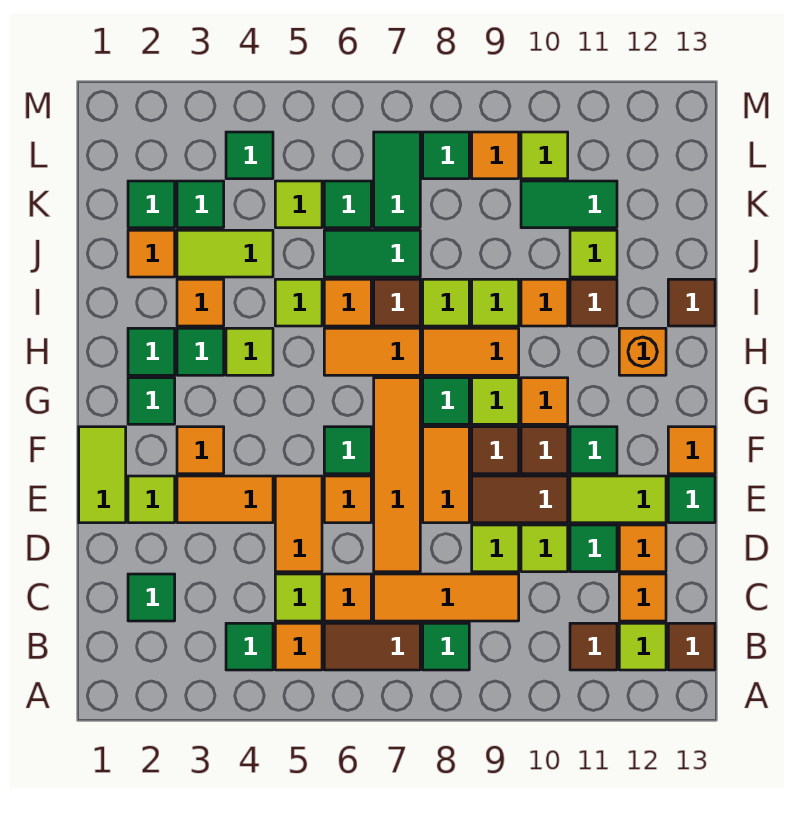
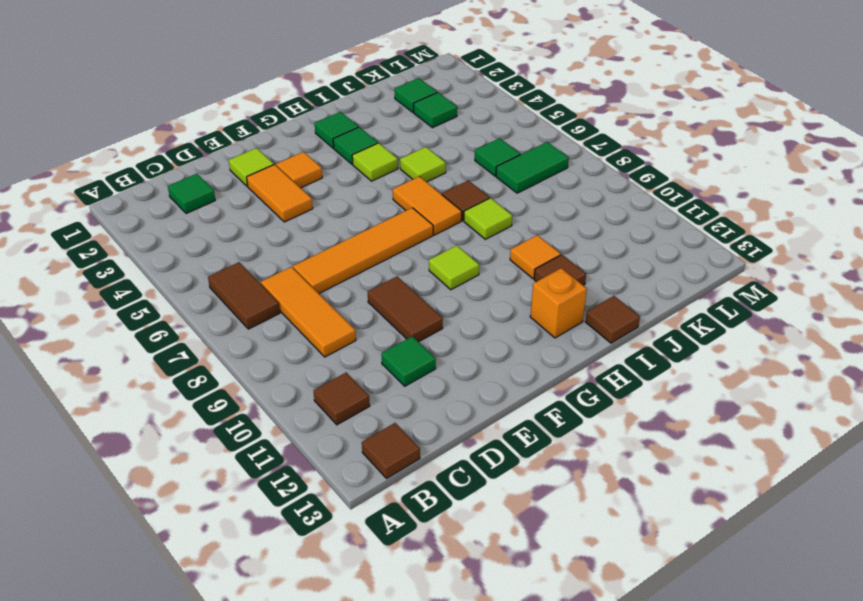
none -> green 1x1 tile [226,623,273,670]
none -> orange 1x1 tile [275,623,322,670]
none -> green 1x1 tile [423,623,469,670]
none -> lime 1x1 tile [619,623,666,670]

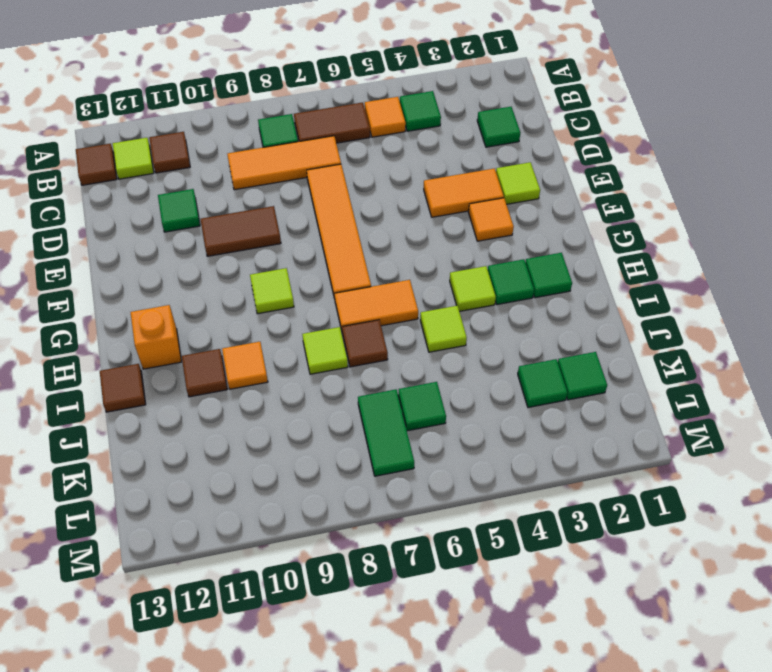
none -> lime 1x1 tile [275,574,322,621]
none -> orange 1x1 tile [324,574,371,621]
none -> orange 1x1 tile [619,574,666,621]
none -> orange 1x2 tile [275,476,322,572]

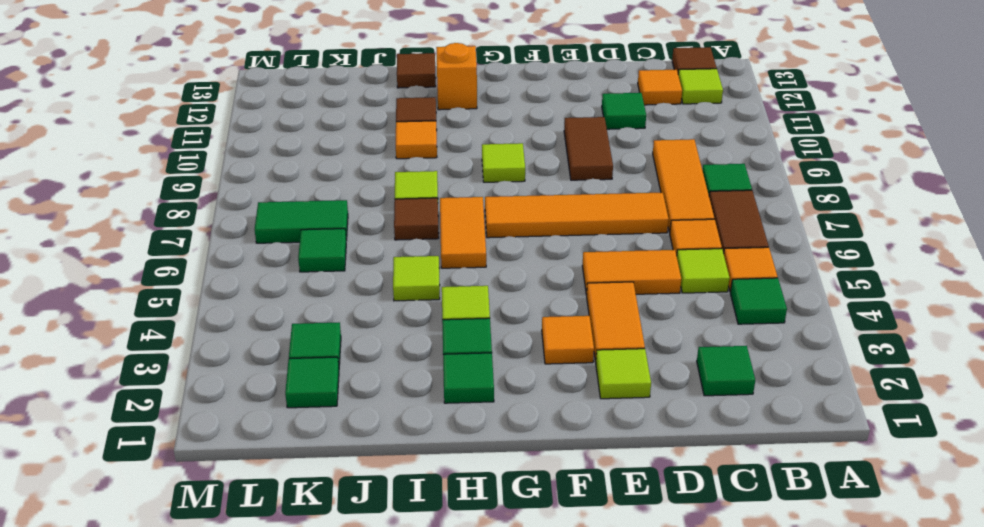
none -> brown 1x1 tile [570,623,617,670]
none -> lime 1x1 tile [472,525,519,572]
none -> lime 1x1 tile [521,525,568,572]
none -> orange 1x1 tile [619,525,666,572]

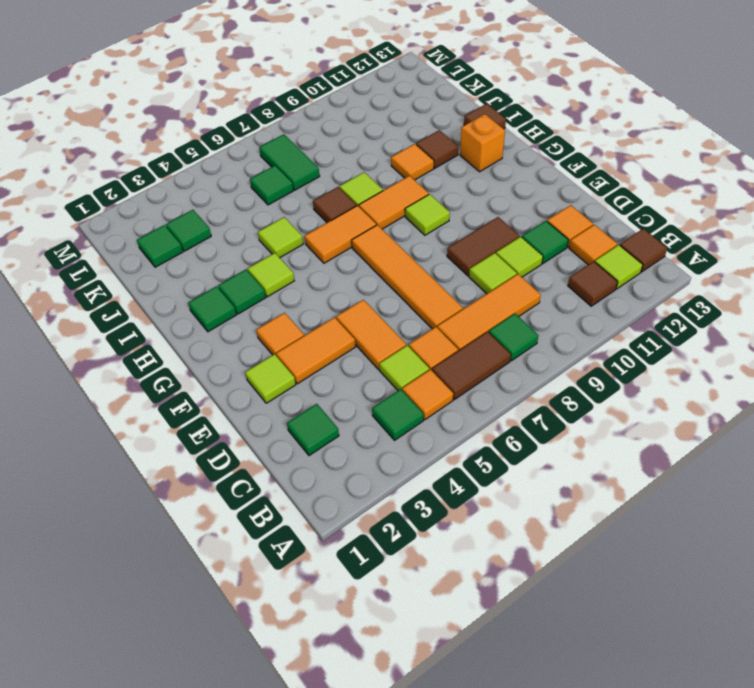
none -> lime 1x2 tile [79,427,126,523]
none -> orange 1x1 tile [324,476,371,523]
none -> orange 1x2 tile [423,427,469,523]
none -> lime 1x2 tile [570,476,666,523]

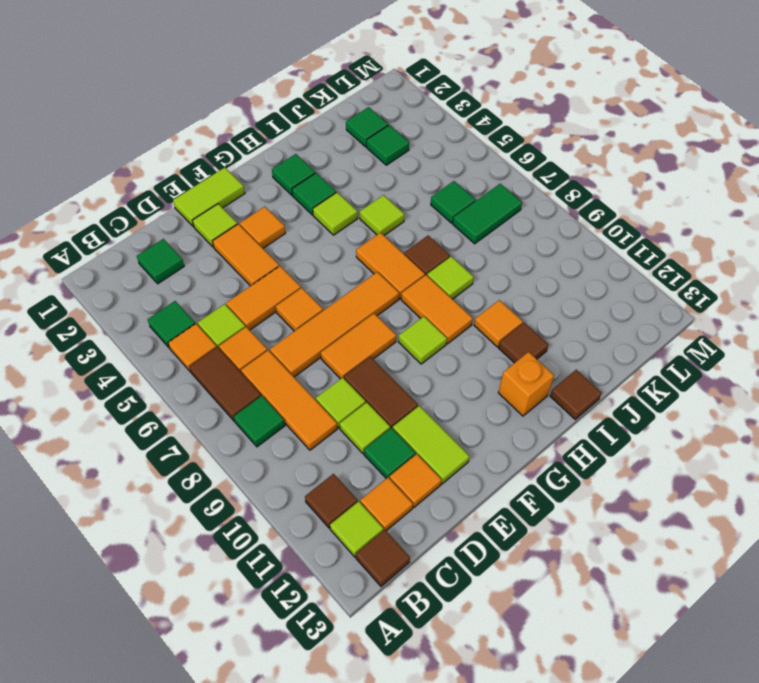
none -> green 1x1 tile [668,476,715,523]
none -> green 1x1 tile [324,427,371,474]
none -> brown 1x1 tile [472,427,519,474]
none -> brown 1x1 tile [521,427,568,474]

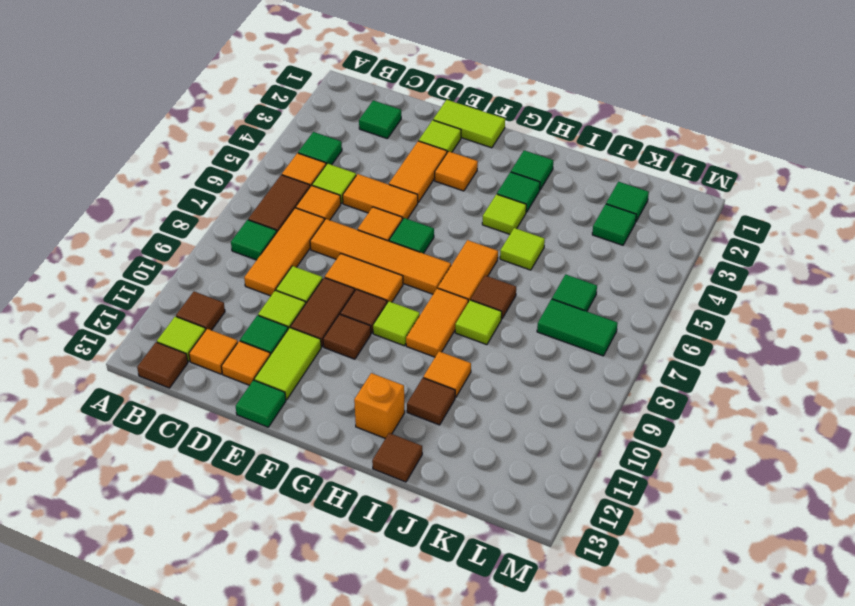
none -> green 1x1 tile [570,427,617,474]
none -> orange 1x1 tile [668,427,715,474]
none -> green 1x1 tile [128,378,175,424]
none -> green 1x1 tile [423,378,469,424]

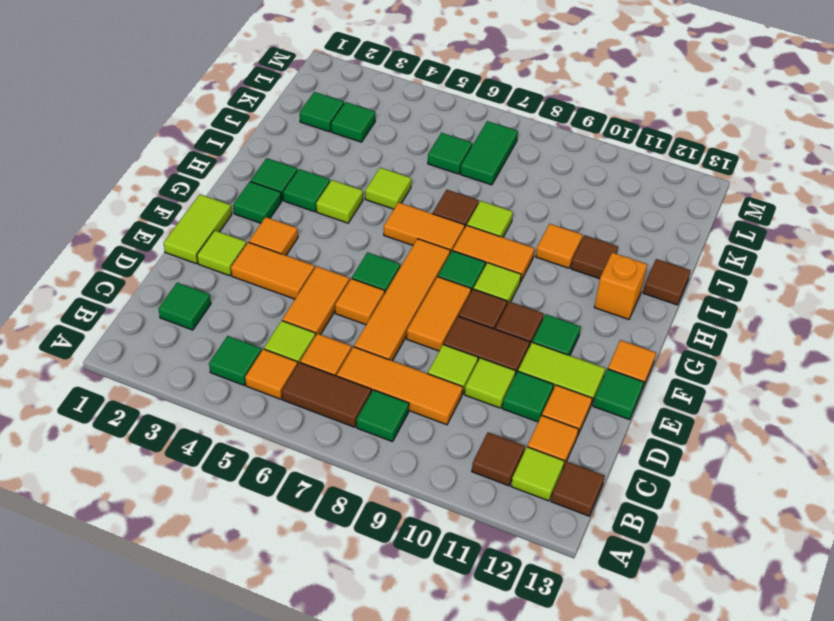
none -> orange 1x1 tile [521,378,568,424]
none -> orange 1x1 tile [177,279,224,326]
none -> orange 1x1 tile [324,279,371,326]
none -> lime 1x1 tile [472,279,519,326]

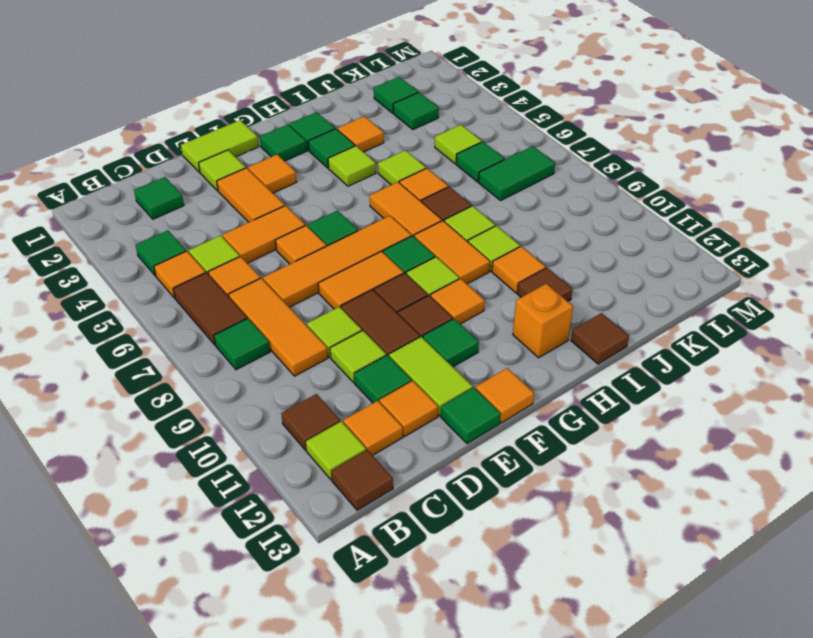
none -> orange 1x1 tile [128,230,175,277]
none -> lime 1x2 tile [177,230,273,277]
none -> green 1x2 tile [324,230,420,277]
none -> lime 1x1 tile [570,230,617,277]

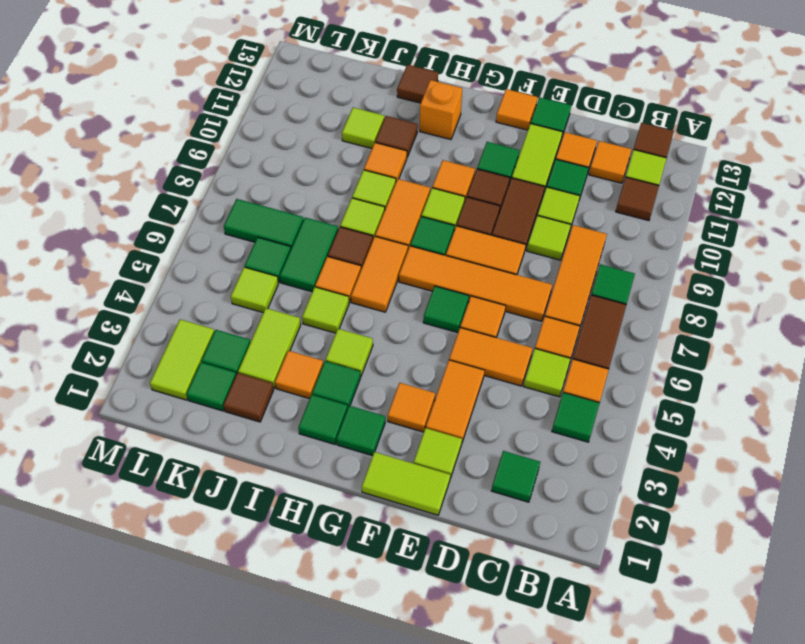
brown 1x1 tile [223,373,274,422] -> orange 1x1 tile [128,230,175,277]
lime 1x2 tile [150,319,214,400] -> none
none -> green 1x2 tile [521,181,617,228]
none -> green 1x1 tile [226,132,273,179]
none -> green 1x1 tile [423,132,469,179]
none -> orange 1x1 tile [472,132,519,179]

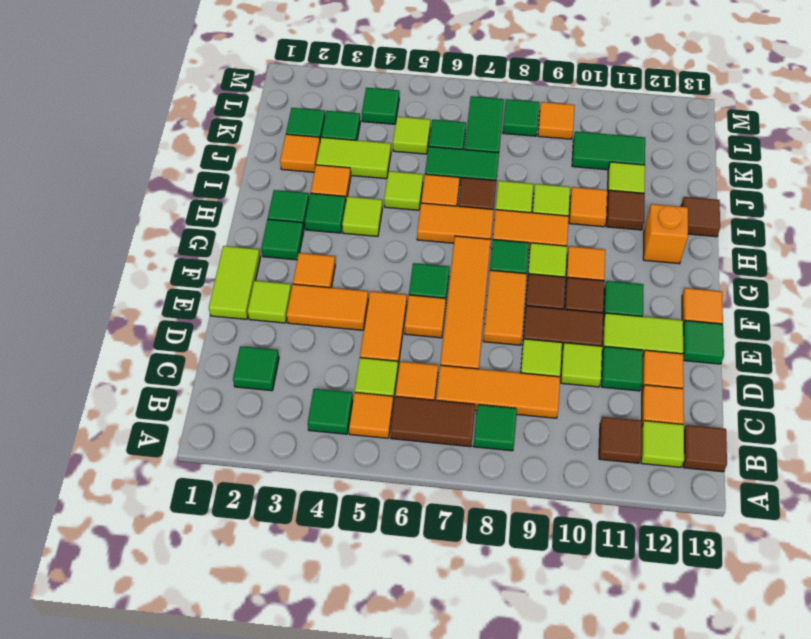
none -> lime 1x1 tile [521,132,568,179]

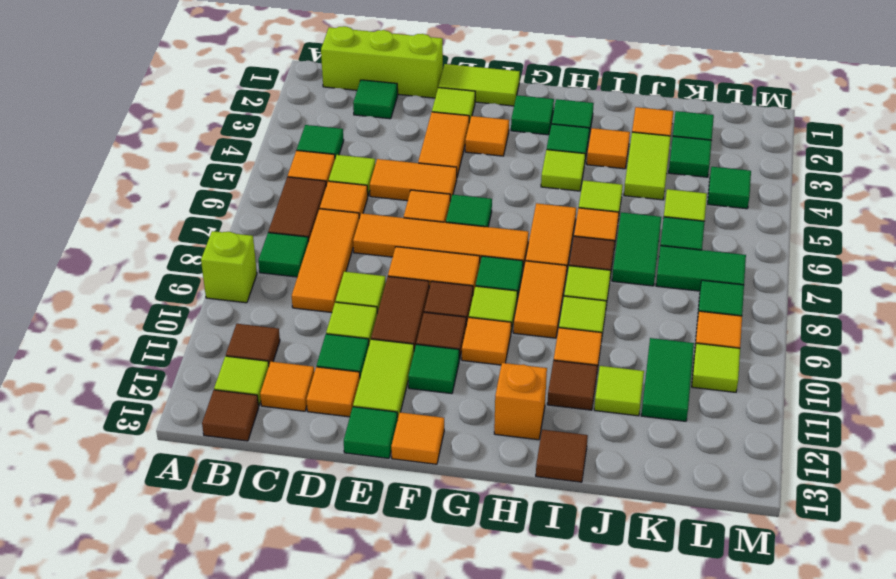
lime 1x1 brick [201,231,257,303] -> none
lime 1x3 brick [321,26,443,98] -> none

